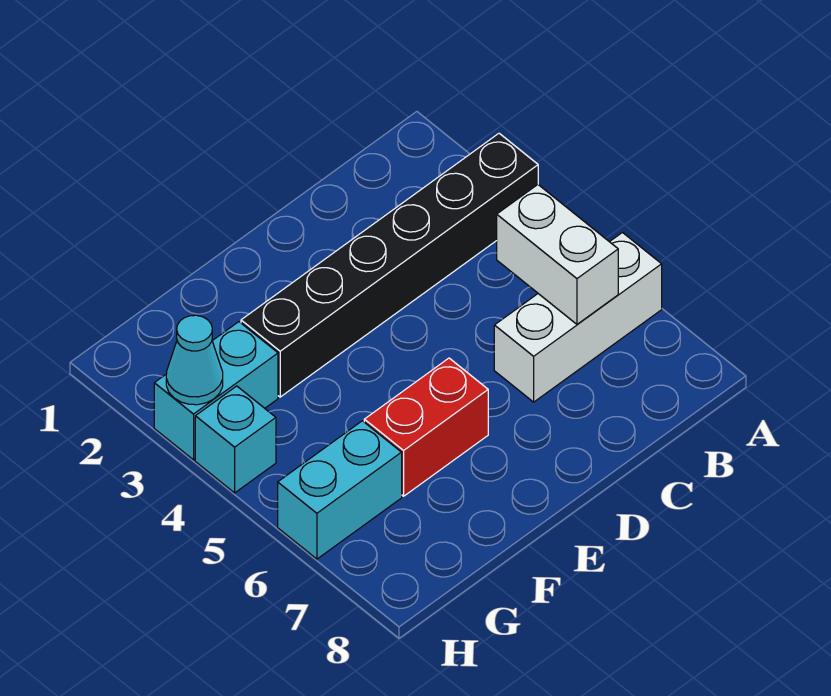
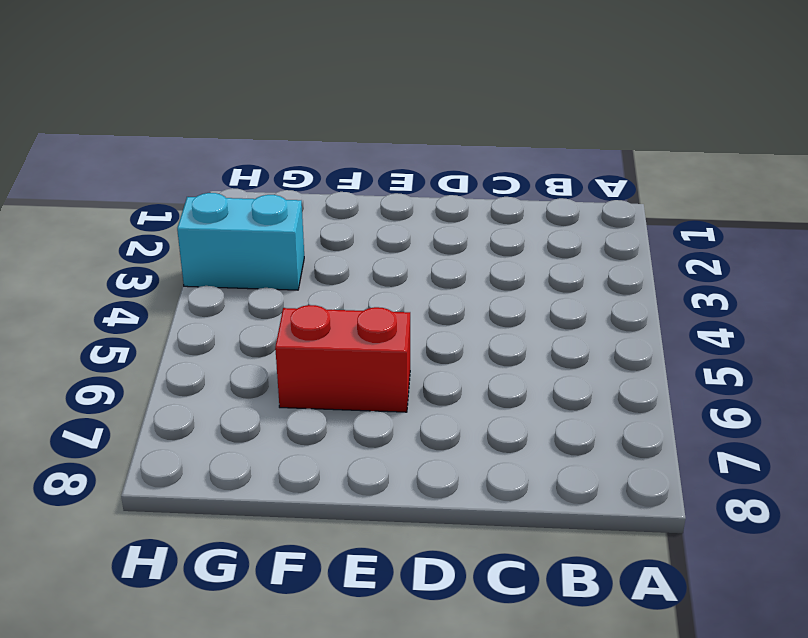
none -> black 1x6 brick [241,133,538,397]
none -> white 1x3 brick [494,233,662,402]

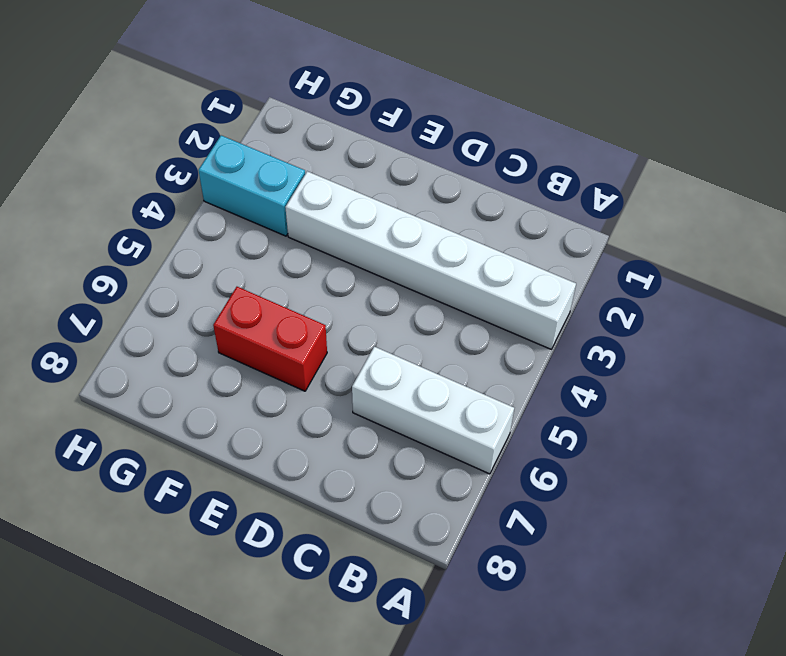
white 1x6 brick [285,171,576,349] -> black 1x6 brick [241,133,538,397]
none -> cyan 1x2 brick [278,421,402,559]
none -> cyan 1x1 brick [195,386,276,493]

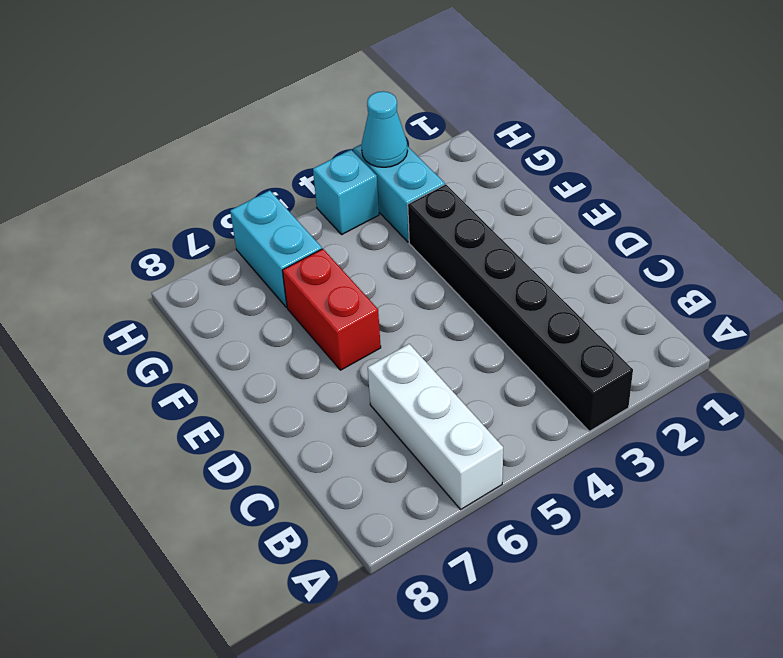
none -> white 1x2 brick [497,185,618,324]

